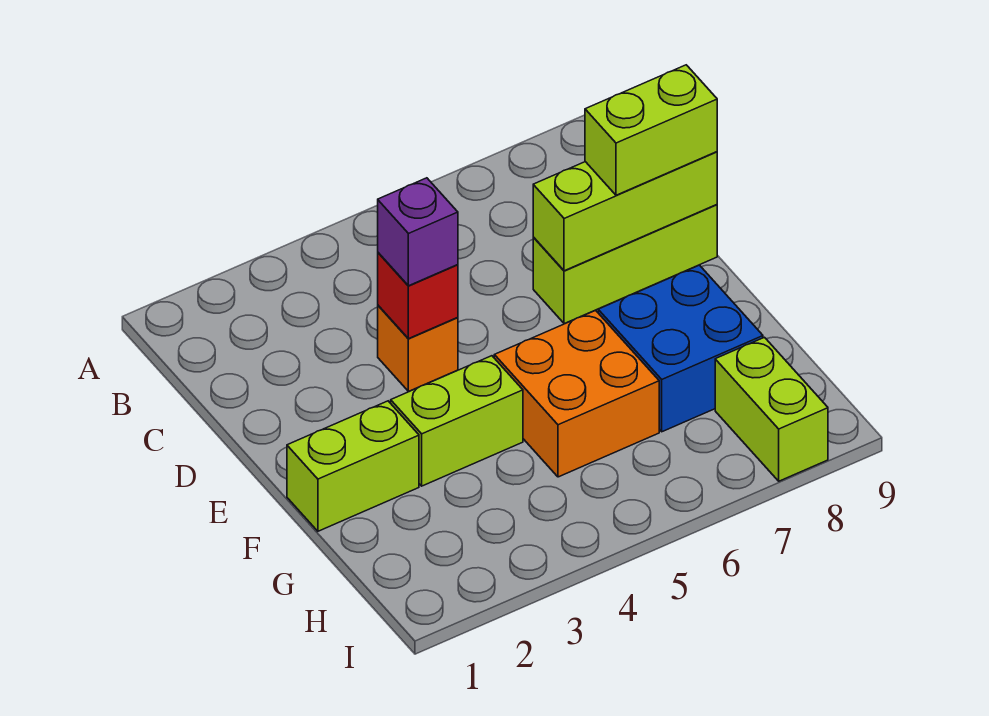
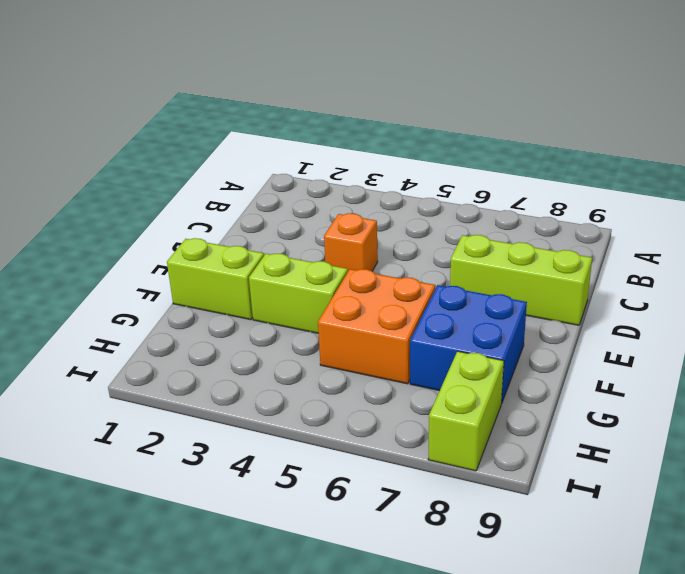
none -> red 1x1 brick [378,253,458,339]
none -> lime 1x3 brick [533,152,717,271]

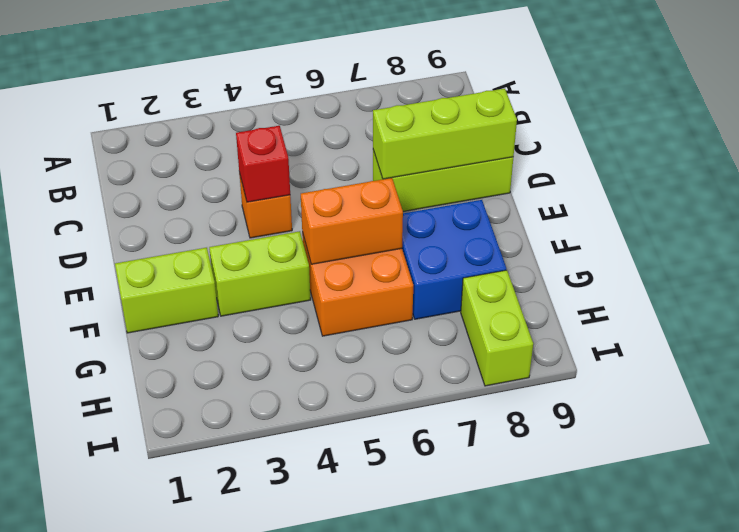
orange 1x2 brick [301,178,403,264] -> none
none -> purple 1x1 brick [378,178,458,286]
none -> lime 1x2 brick [585,65,717,195]

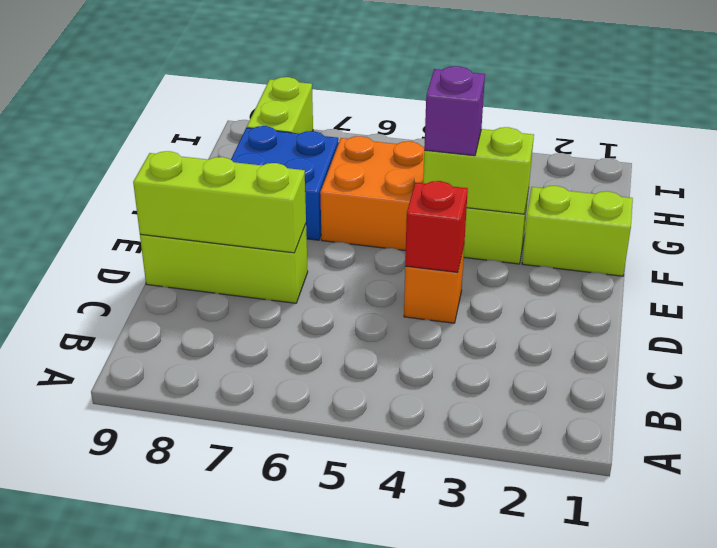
lime 1x2 brick [423,127,534,214] -> lime 1x2 brick moved to [585,65,717,195]
purple 1x1 brick [424,66,485,156] -> purple 1x1 brick moved to [378,178,458,286]

